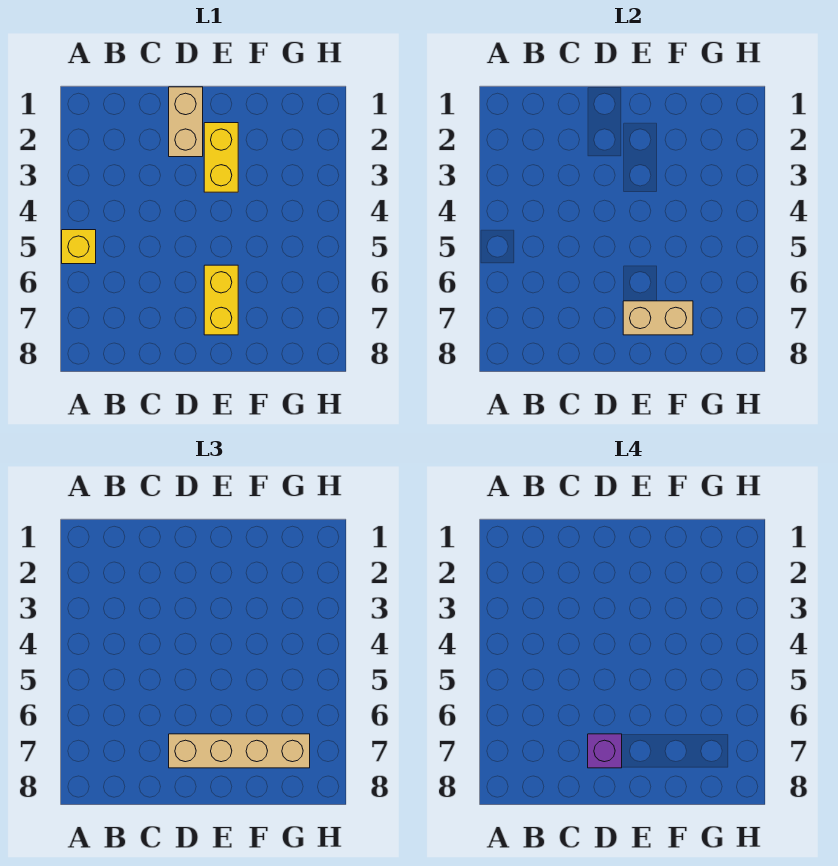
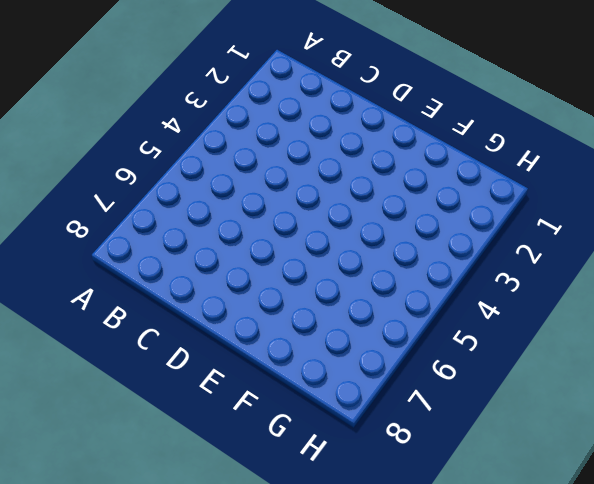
none -> yellow 1x1 brick [62,230,96,264]
none -> tan 1x2 brick [169,87,203,157]

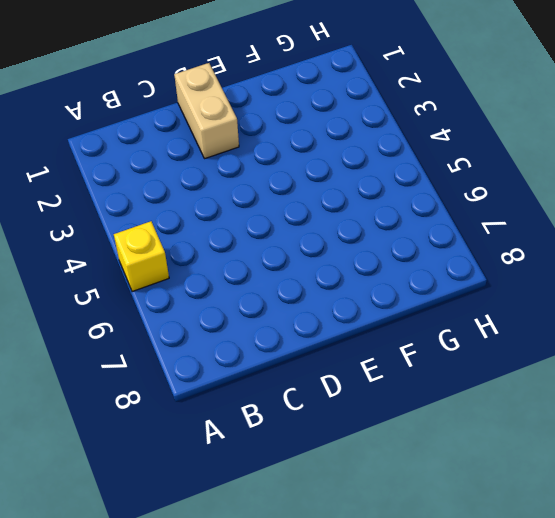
none -> yellow 1x2 brick [204,123,238,192]
none -> yellow 1x2 brick [204,265,238,335]

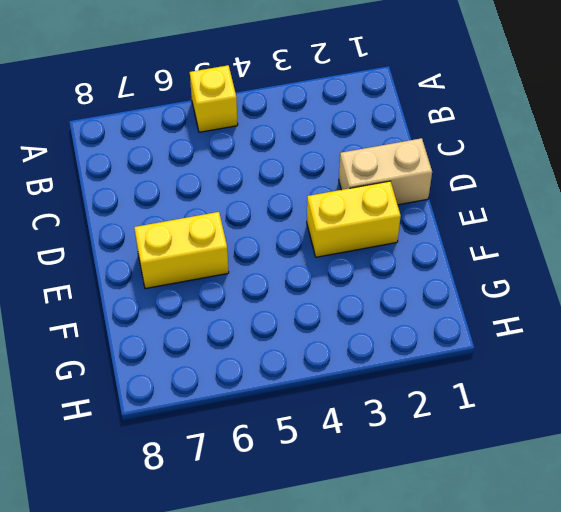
none -> tan 1x2 brick [623,301,693,335]
none -> tan 1x4 brick [169,734,310,768]

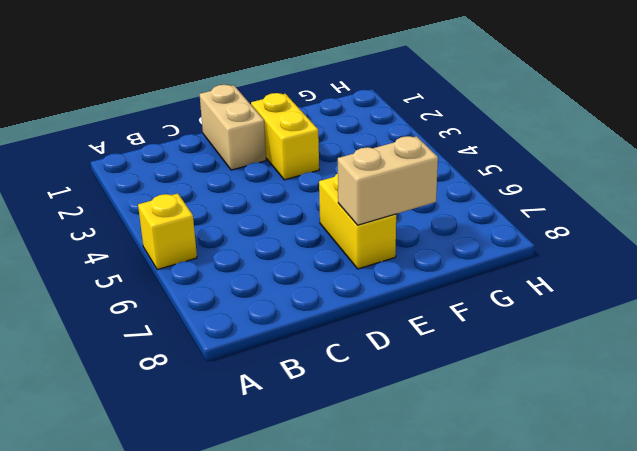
none -> tan 1x4 brick [169,734,310,768]
none -> purple 1x1 brick [588,734,622,768]

